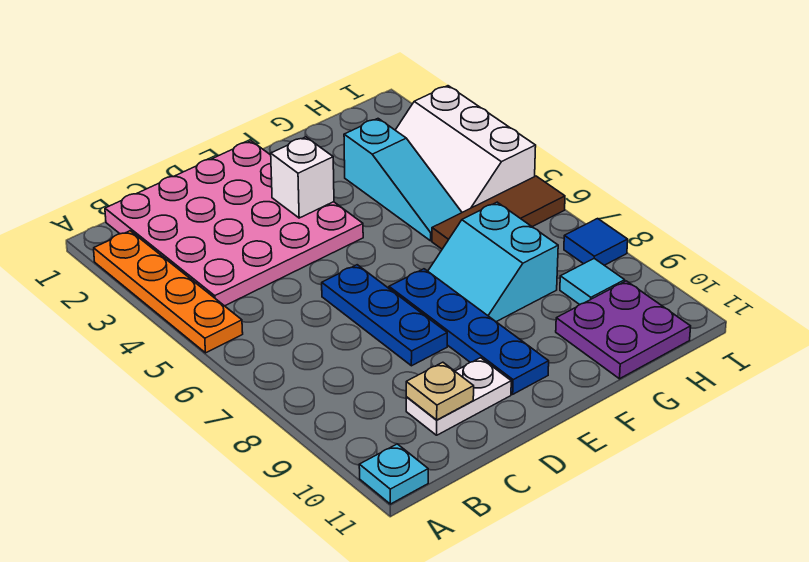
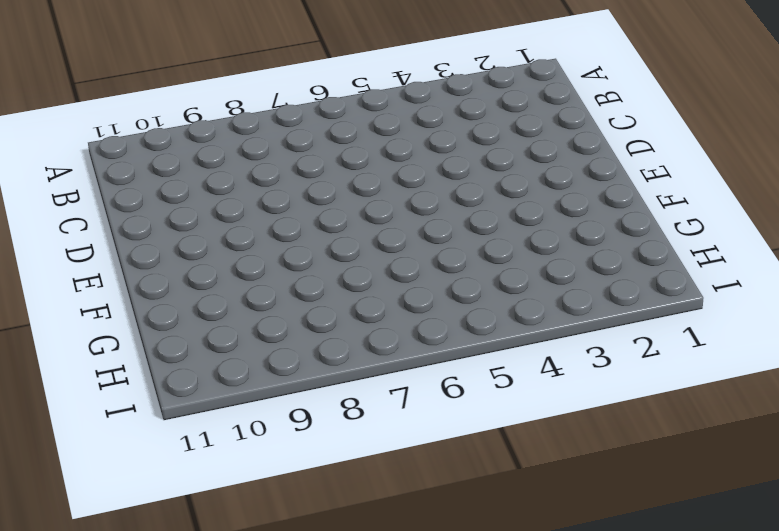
none -> orange 1x4 plate [94,231,243,353]
none -> cyan 1x1 plate [359,444,428,504]
none -> pink 4x4 plate [105,141,363,306]

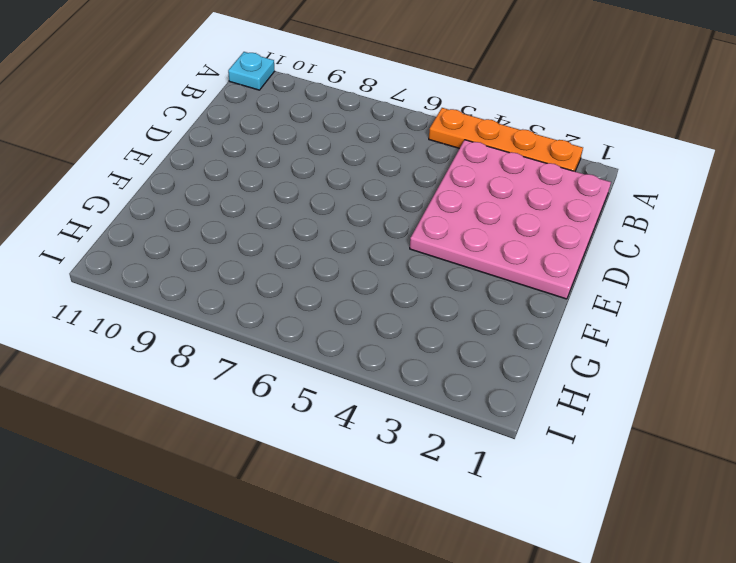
none -> white 1x2 plate [406,358,511,435]
none -> blue 1x3 plate [322,265,447,366]
none -> blue 1x4 plate [389,269,549,394]

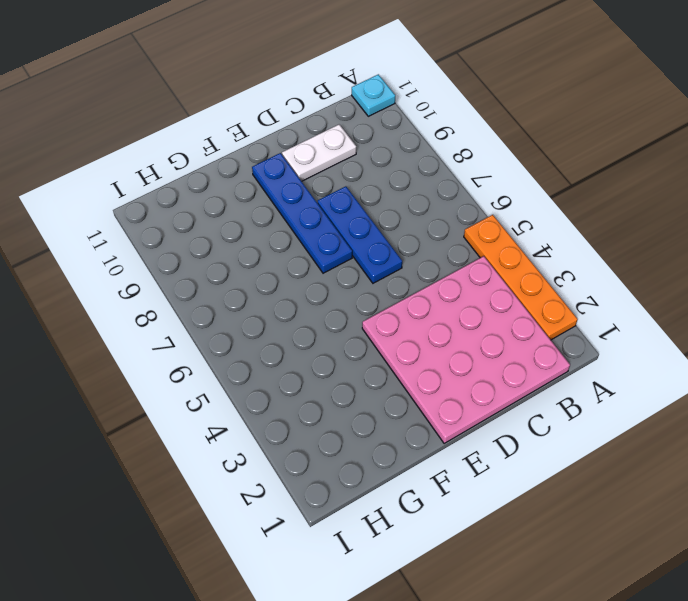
none -> cyan 2x2 slope [428,202,558,322]
none -> cyan 1x3 slope [344,119,462,241]
none -> brown 1x3 tile [432,176,565,249]

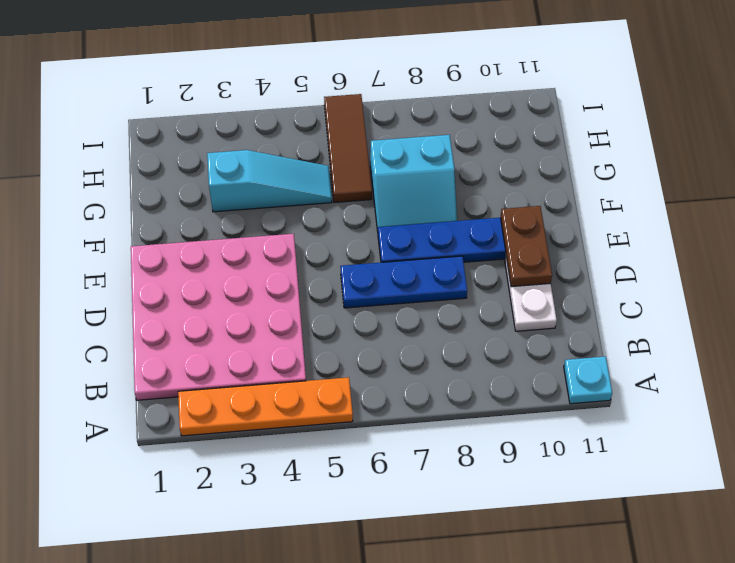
brown 1x2 plate [501,206,552,287] -> none
none -> purple 2x2 plate [556,281,691,379]
none -> white 2x3 slope [396,86,536,212]
none -> cyan 1x1 tile [560,259,625,305]

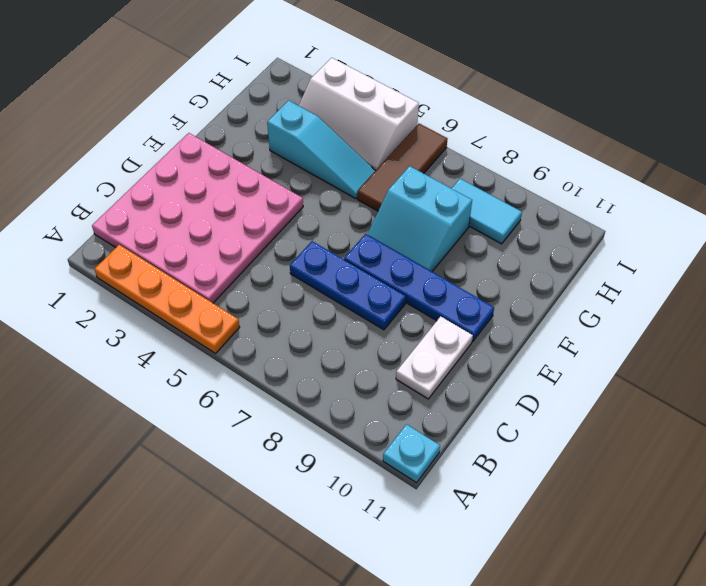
cyan 1x2 tile [452,179,522,244] -> cyan 1x1 tile [560,259,625,305]
none -> purple 2x2 plate [556,281,691,379]
none -> blue 1x1 tile [564,219,628,265]
none -> tan 1x1 plate [406,362,474,420]

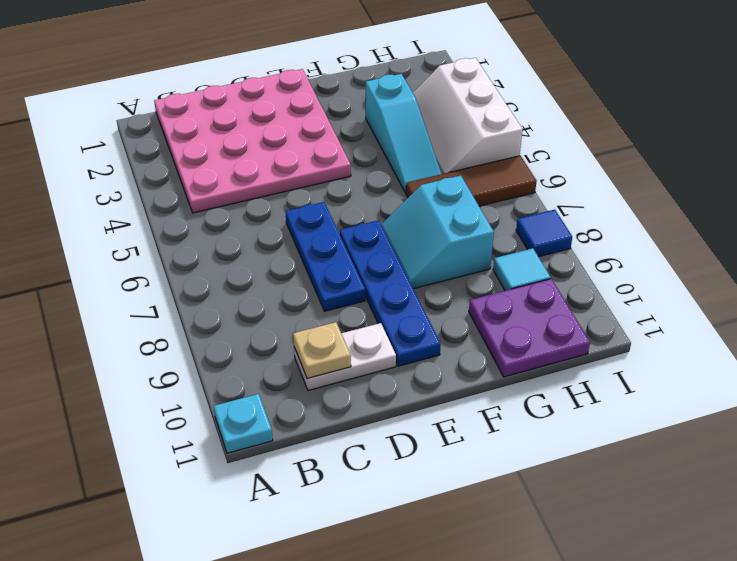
none -> orange 1x4 plate [94,231,243,353]
none -> white 1x1 brick [271,137,334,218]

